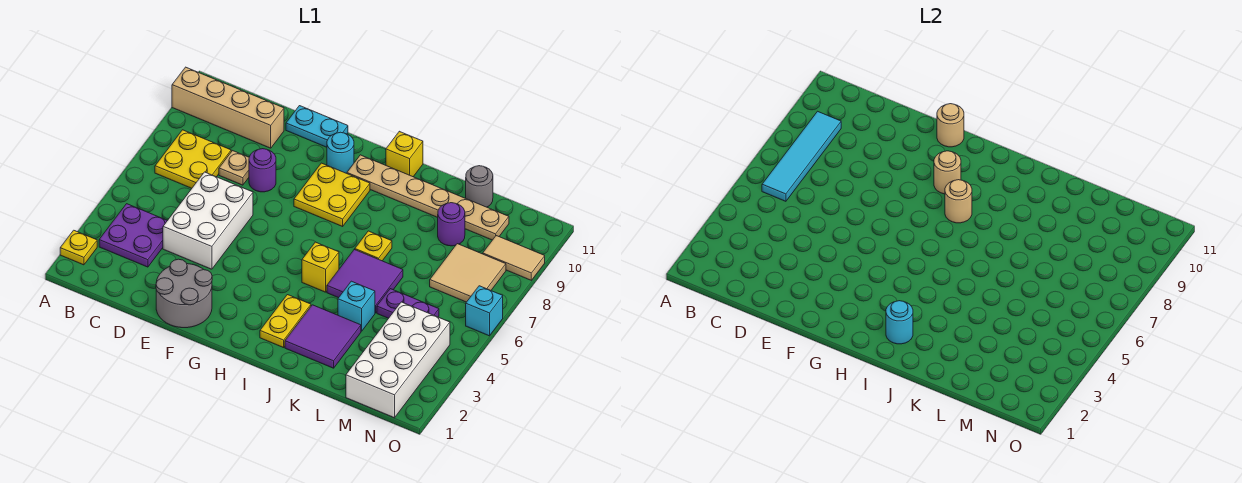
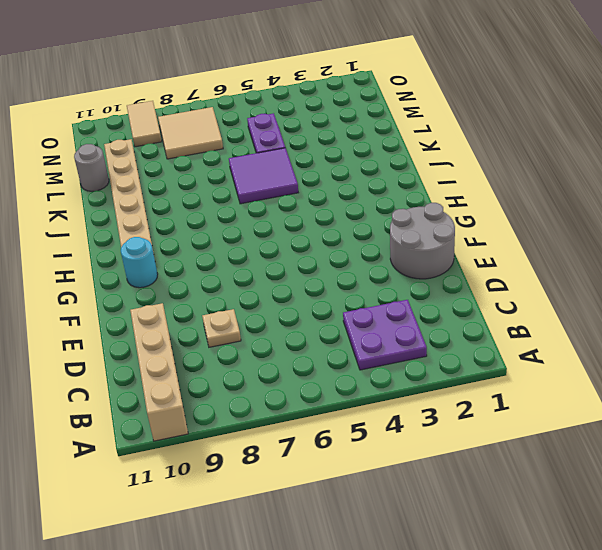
none -> yellow 1x1 plate [60,230,97,265]
none -> yellow 2x2 plate [155,130,231,188]
none -> white 2x3 brick [163,172,253,269]
none -> purple 1x1 round brick [249,149,276,192]

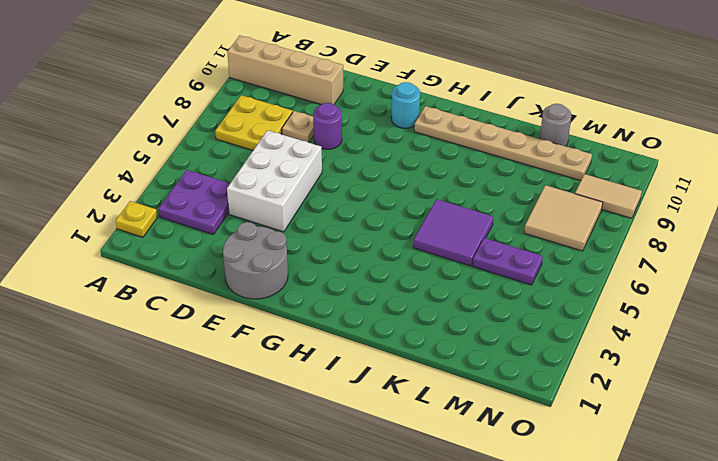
none -> cyan 1x2 plate [286,106,348,147]
none -> yellow 2x2 plate [294,163,370,226]
none -> yellow 1x2 plate [260,295,311,348]
none -> yellow 1x1 brick [302,242,339,292]

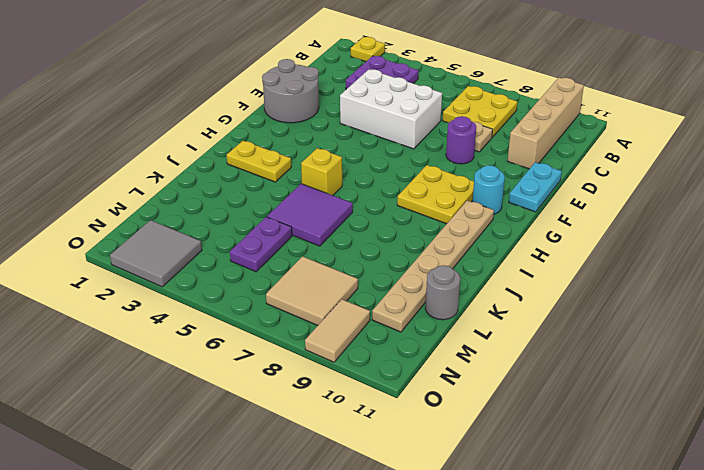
grey 2x2 tile [110,220,202,287] -> white 2x4 brick [346,302,450,418]
none -> yellow 1x1 brick [386,131,423,177]
none -> purple 2x2 tile [285,305,361,368]
none -> yellow 1x1 plate [355,231,392,261]
none -> cyan 1x1 brick [338,281,375,331]

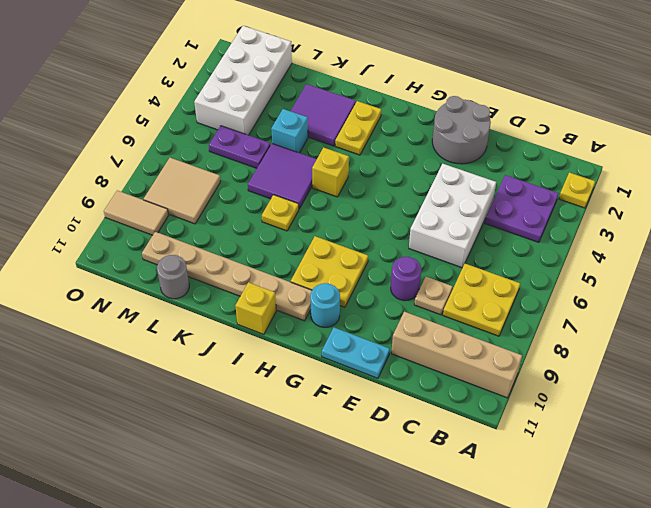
none -> purple 1x1 round brick [438,203,465,246]
none -> cyan 1x1 brick [466,286,503,336]
none -> cyan 1x4 tile [762,111,841,201]
none -> tan 1x1 round brick [937,104,964,147]

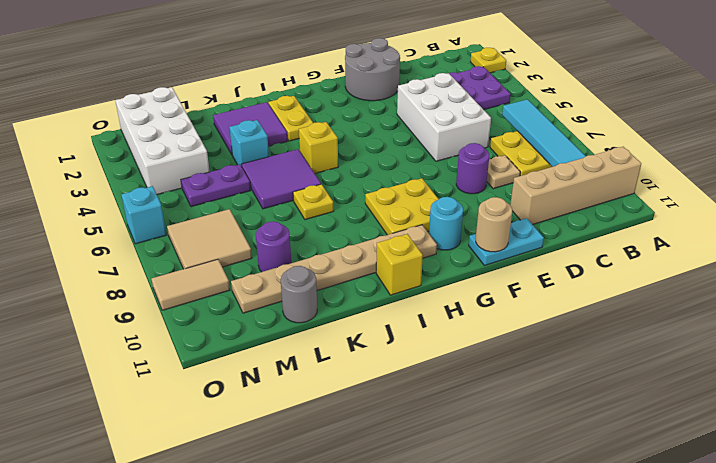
none -> tan 1x1 round brick [934,151,961,194]
none -> tan 1x1 round brick [945,180,972,223]
none -> cyan 1x1 round brick [886,301,913,344]

